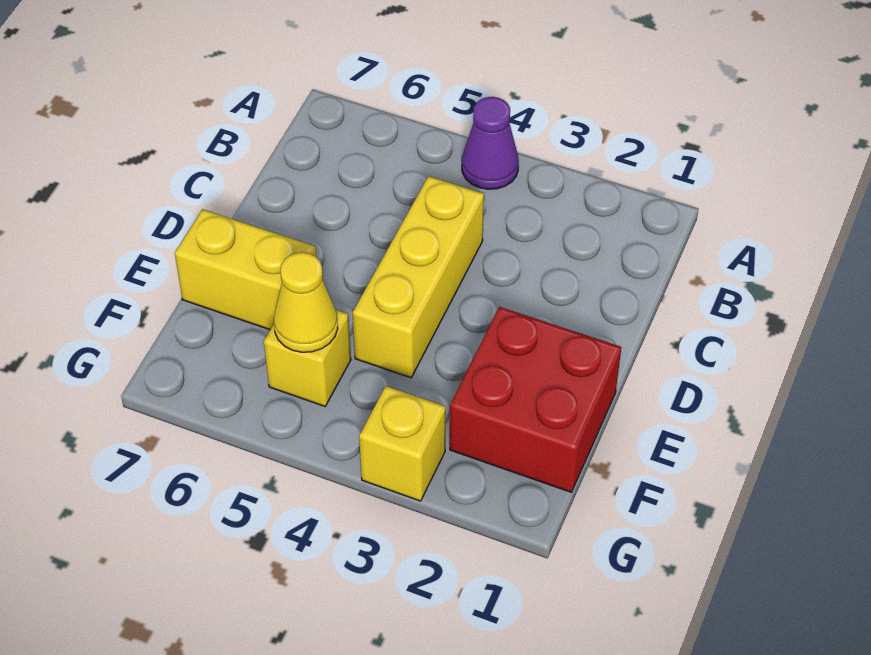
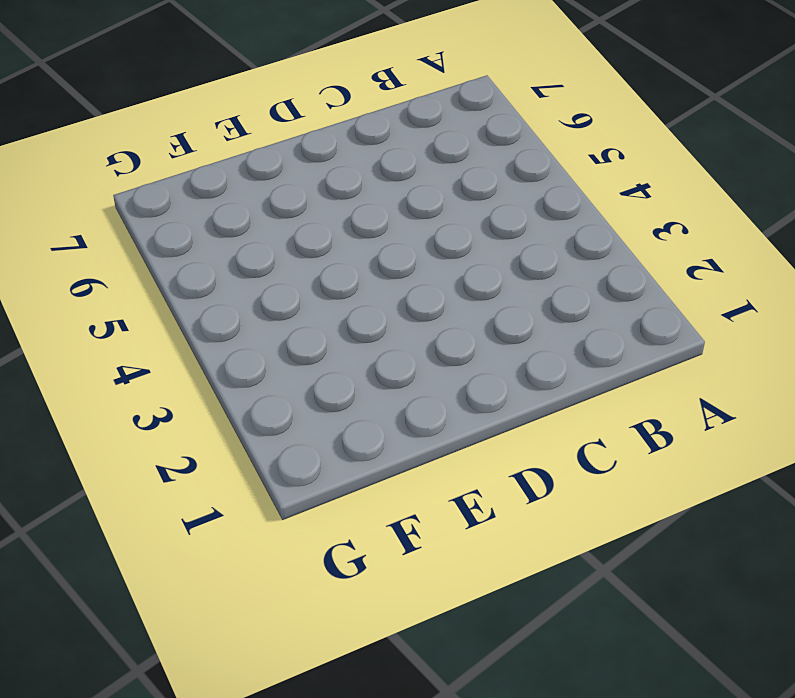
none -> purple 1x1 cone [462,97,519,189]
none -> yellow 1x3 brick [353,176,484,378]

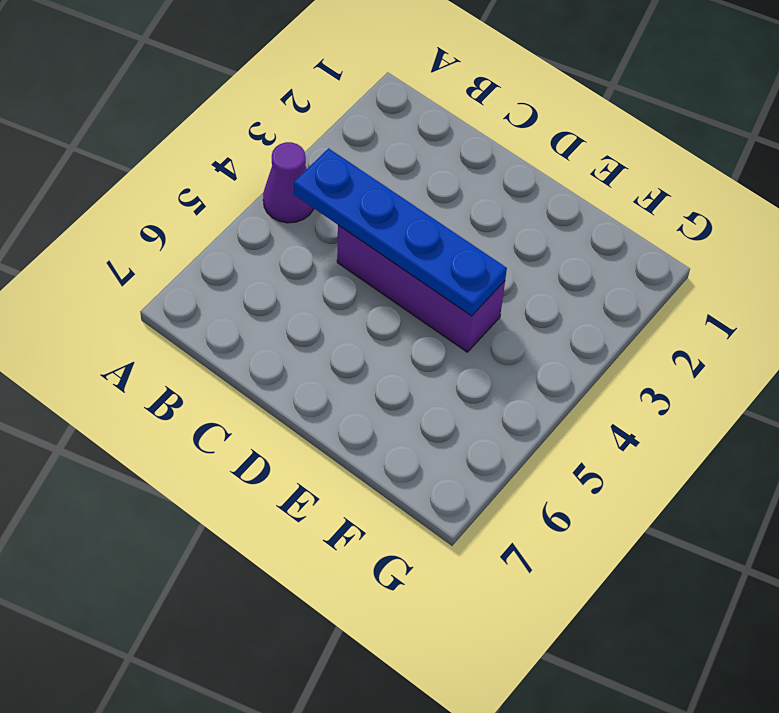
blue 1x4 plate [294,148,507,316] -> none
purple 1x3 brick [337,225,505,352] -> yellow 1x3 brick [353,176,484,378]
none -> red 2x2 brick [450,307,621,492]
none -> yellow 1x2 brick [175,209,316,330]

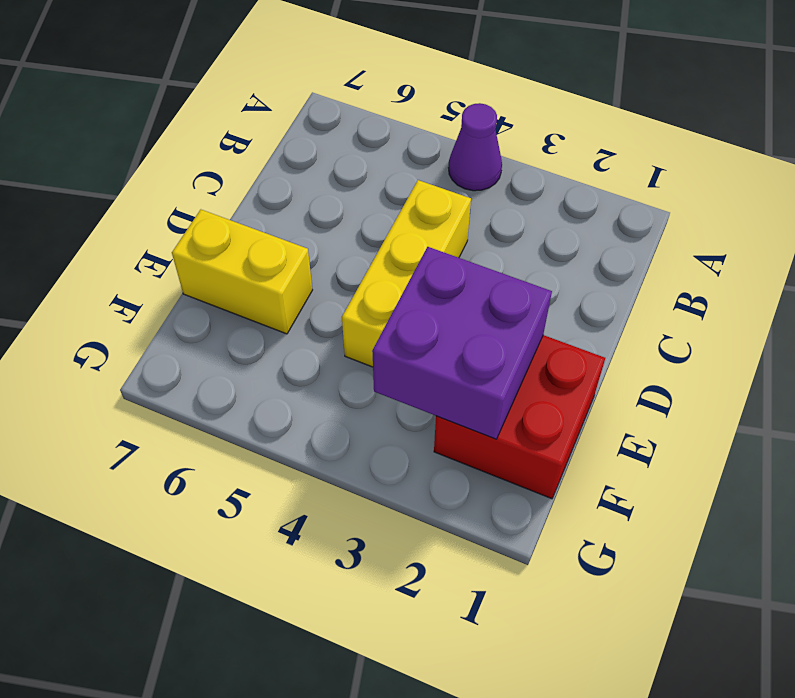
purple 2x2 brick [372,247,552,439] -> none
none -> yellow 1x1 brick [264,310,351,406]
none -> yellow 1x1 brick [359,386,446,501]

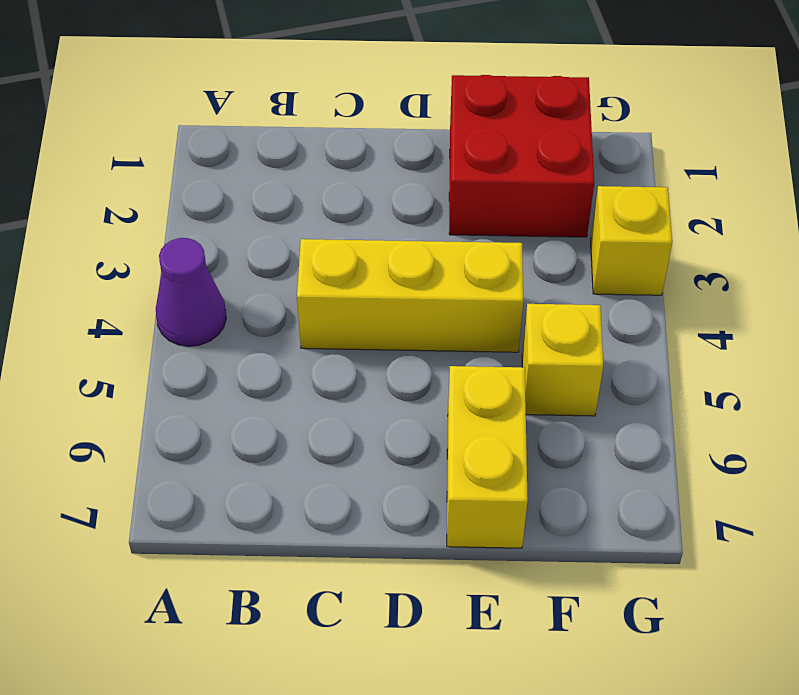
none -> yellow 1x1 cone [274,252,338,352]

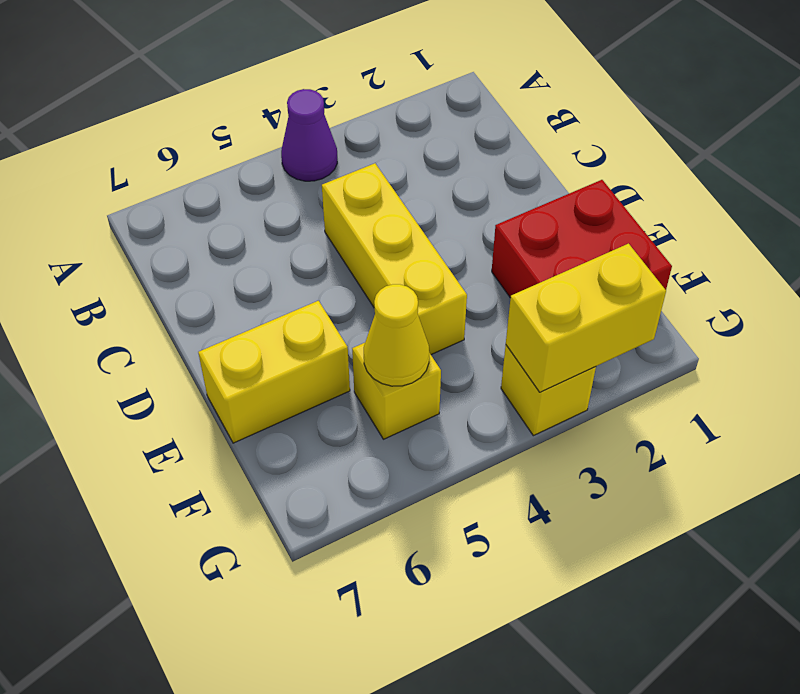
yellow 1x2 brick [506,244,666,392] -> none

